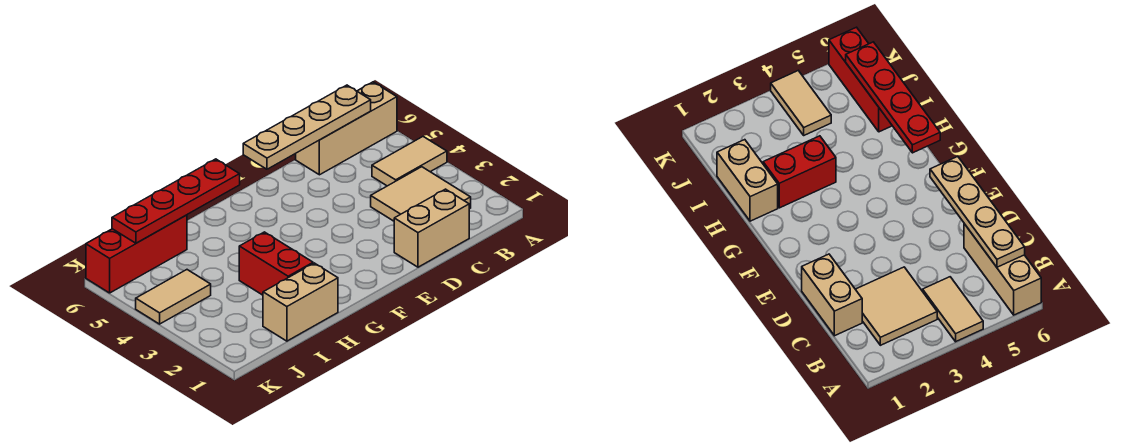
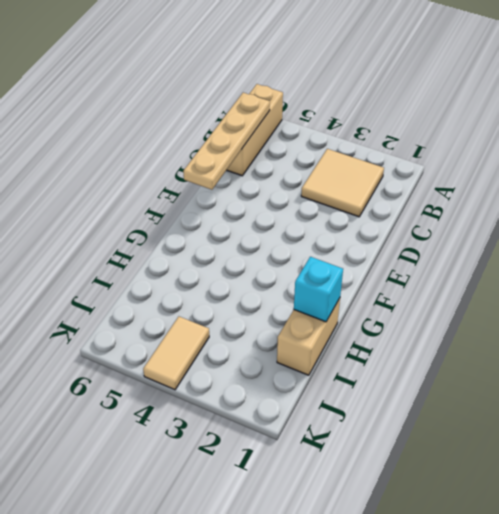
cyan 1x1 brick [294,257,343,322] -> none
none -> tan 1x2 tile [372,137,447,186]
none -> tan 1x2 brick [394,189,469,267]

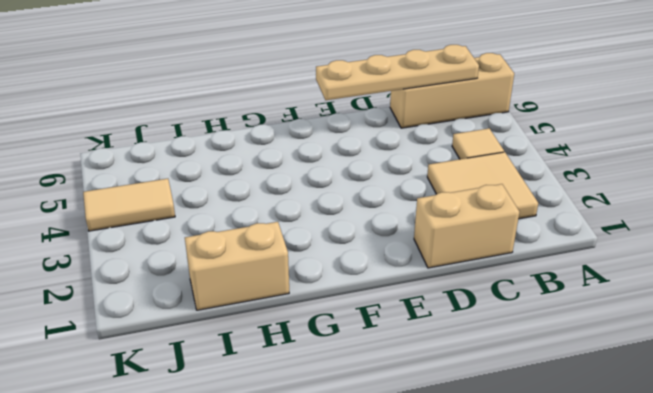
tan 1x1 tile [452,128,504,159] -> tan 1x2 tile [372,137,447,186]
none -> red 1x2 brick [239,232,313,295]
none -> red 1x3 brick [86,215,187,293]

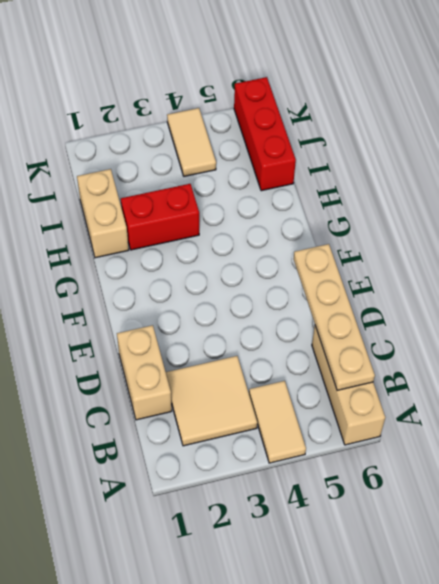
none -> red 1x4 plate [112,159,240,243]

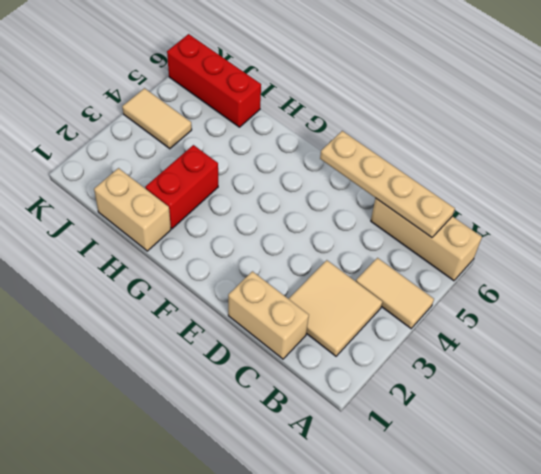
none -> red 1x4 plate [112,159,240,243]

